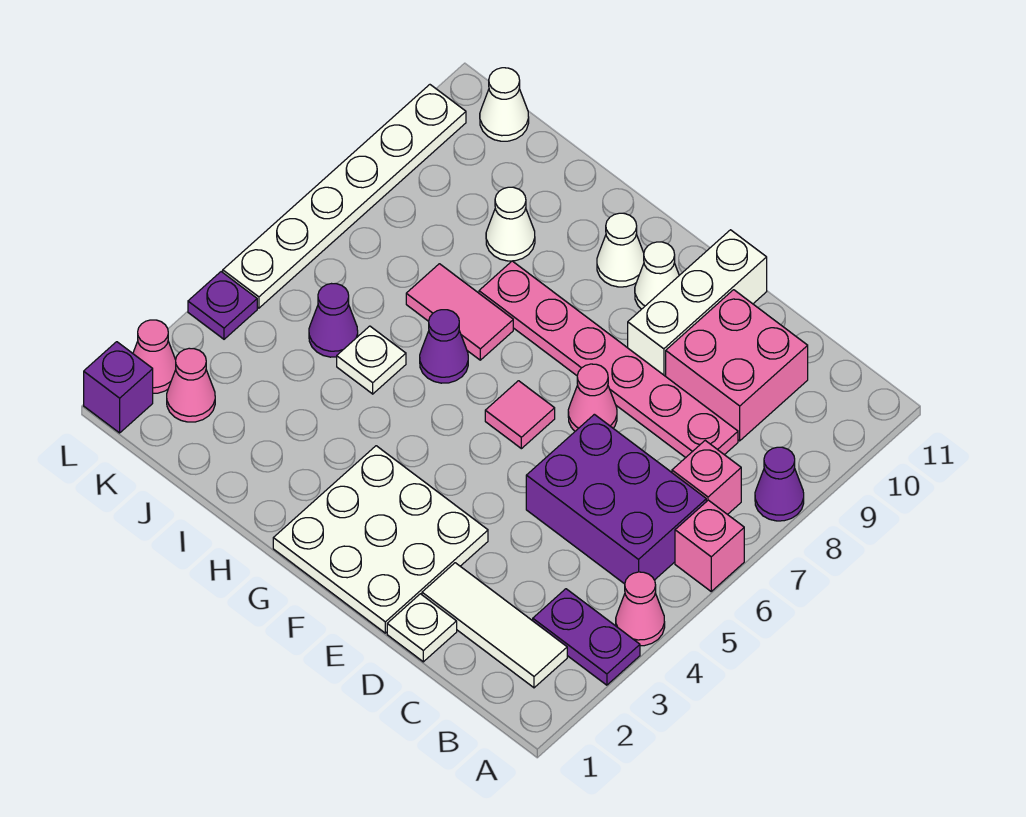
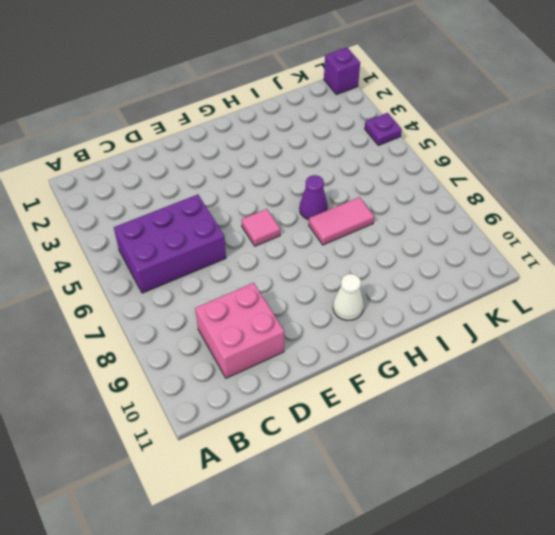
none -> purple 1x2 plate [533,589,640,685]
none -> pink 1x1 cone [616,572,665,646]
none -> pink 1x1 brick [675,500,744,591]

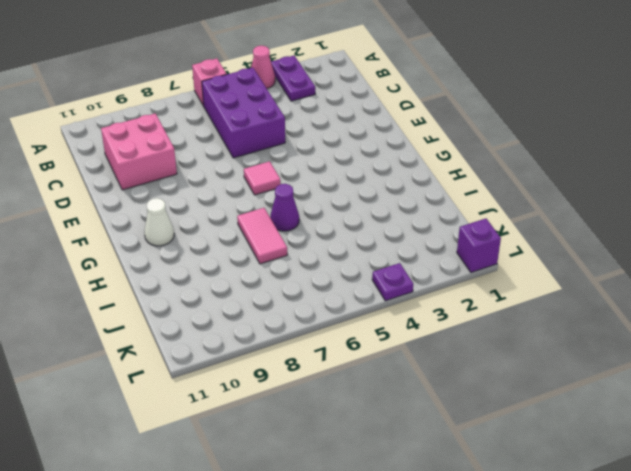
none -> purple 1x1 cone [755,447,804,521]
none -> white 1x3 tile [422,563,567,688]
none -> pink 1x1 brick [672,441,741,515]

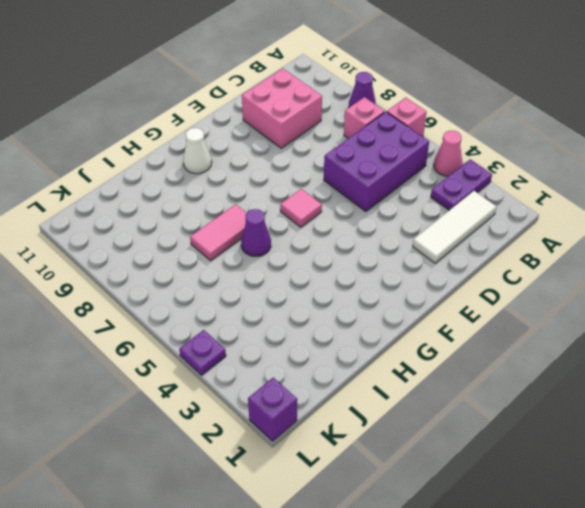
none -> pink 1x6 plate [479,261,738,458]
none -> white 1x1 plate [387,594,457,662]
none -> white 3x3 plate [273,446,488,633]

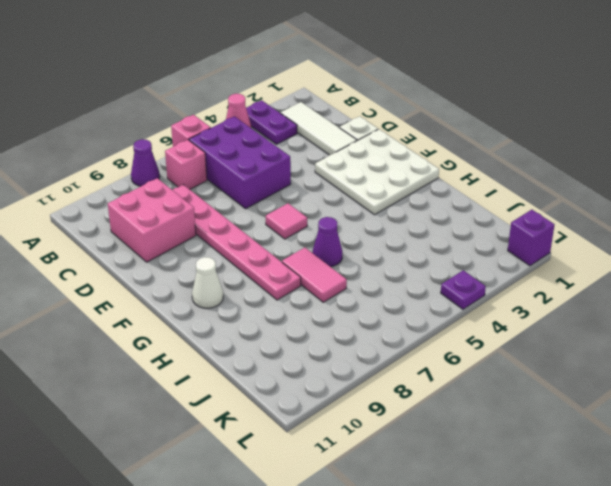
none -> pink 1x1 cone [568,364,617,431]
none -> white 1x3 brick [628,230,767,376]
none -> white 1x1 cone [635,242,679,309]

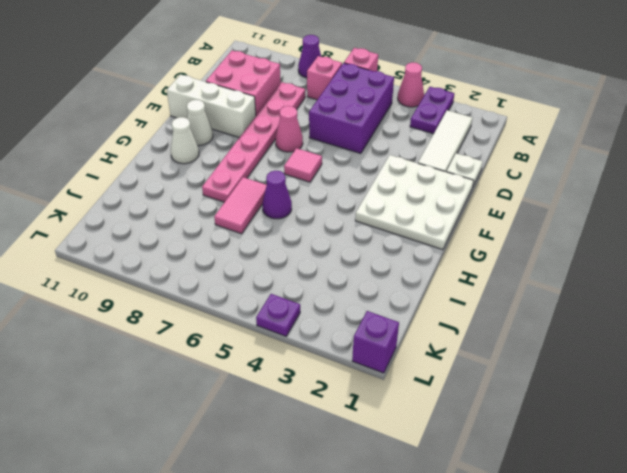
none -> white 1x1 plate [337,326,406,394]
none -> white 1x1 cone [486,187,535,261]
none -> purple 1x1 cone [309,284,358,357]

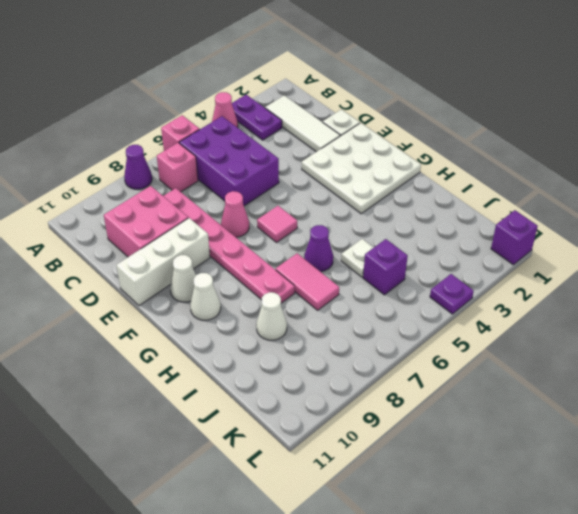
purple 1x1 brick [363,239,408,295] -> purple 1x1 cone [309,284,358,357]
none -> pink 1x1 cone [167,348,215,422]
none -> white 1x1 cone [480,68,529,141]
none -> pink 1x1 cone [133,320,176,393]

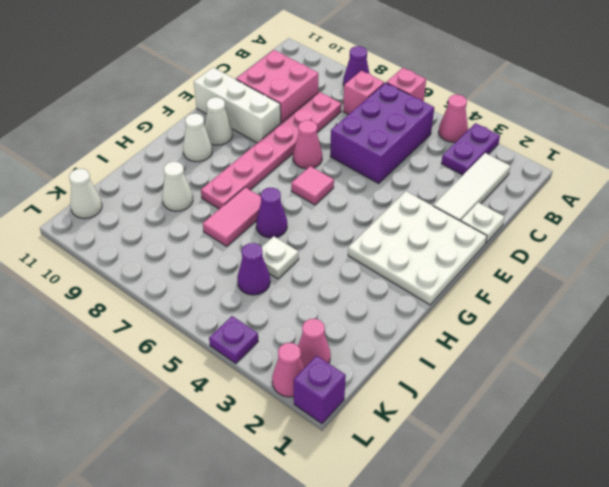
none -> white 1x6 plate [223,85,466,308]

